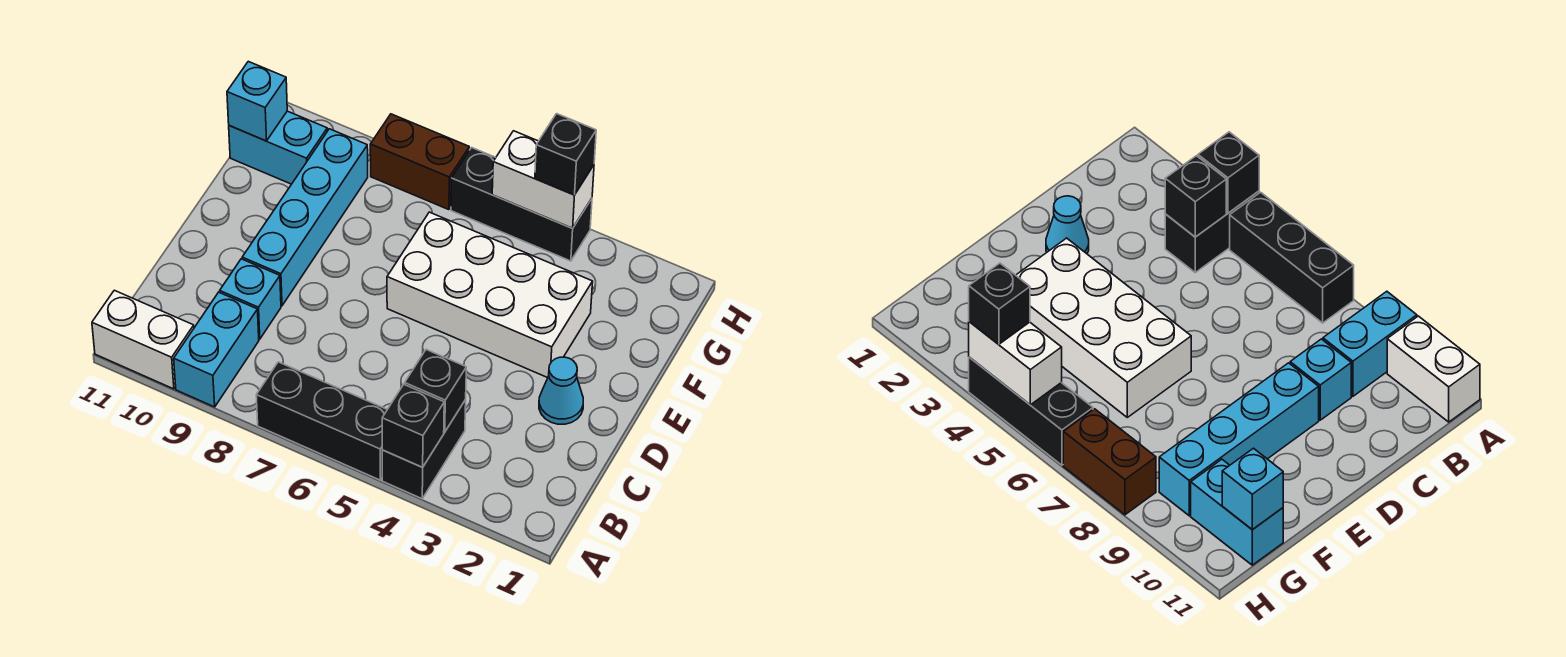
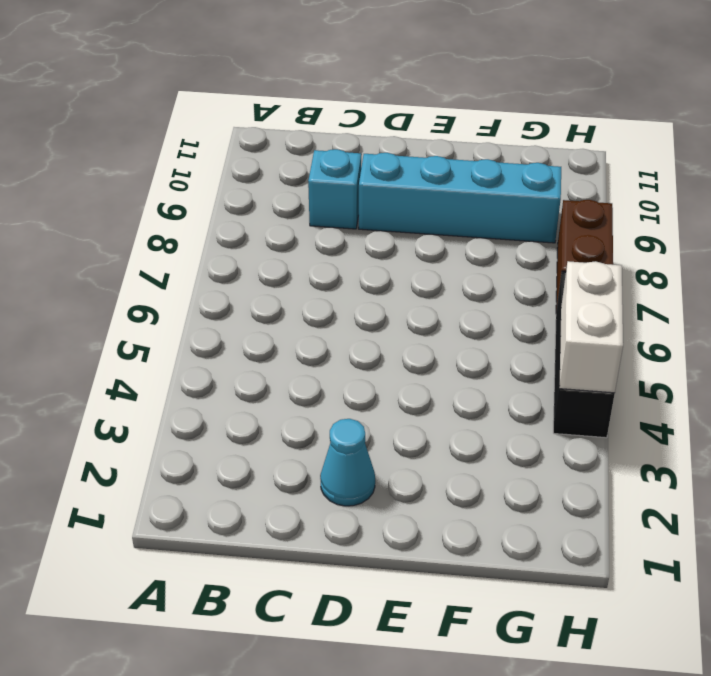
none -> black 1x2 brick [382,400,466,499]
none -> black 1x3 brick [256,362,387,480]
none -> cyan 1x2 brick [174,292,259,407]

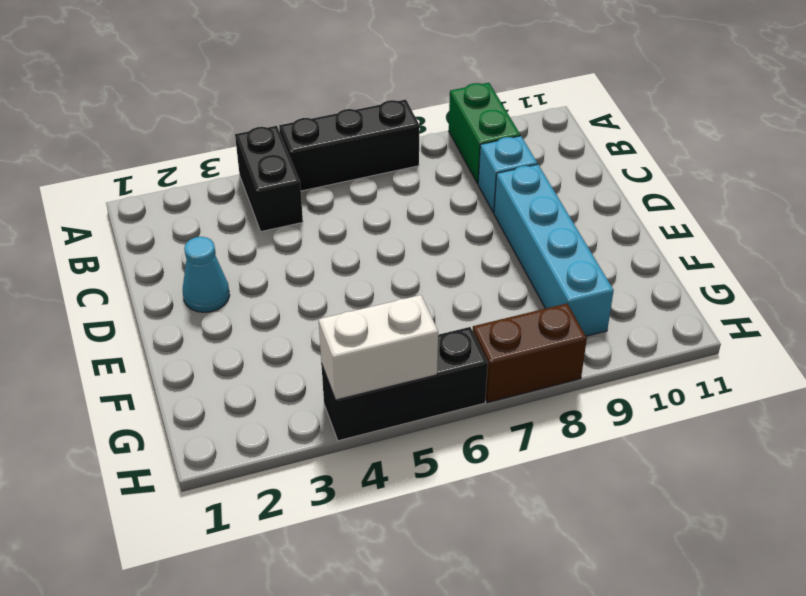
green 1x2 brick [449,83,520,184] -> cyan 1x2 brick [174,292,259,407]
none -> white 1x2 brick [92,290,194,389]
none -> white 2x4 brick [387,212,593,378]
none -> cyan 1x2 brick [229,111,327,184]

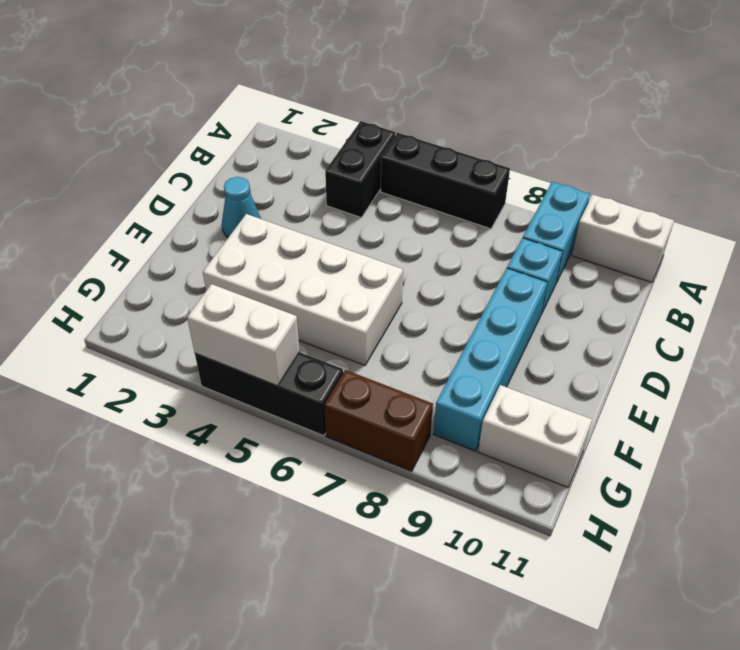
white 1x2 brick [478,385,592,487] -> cyan 1x2 brick [229,111,327,184]
none -> black 1x1 brick [382,384,444,467]
none -> black 1x1 brick [405,350,466,432]
none -> cyan 1x1 brick [227,61,287,141]

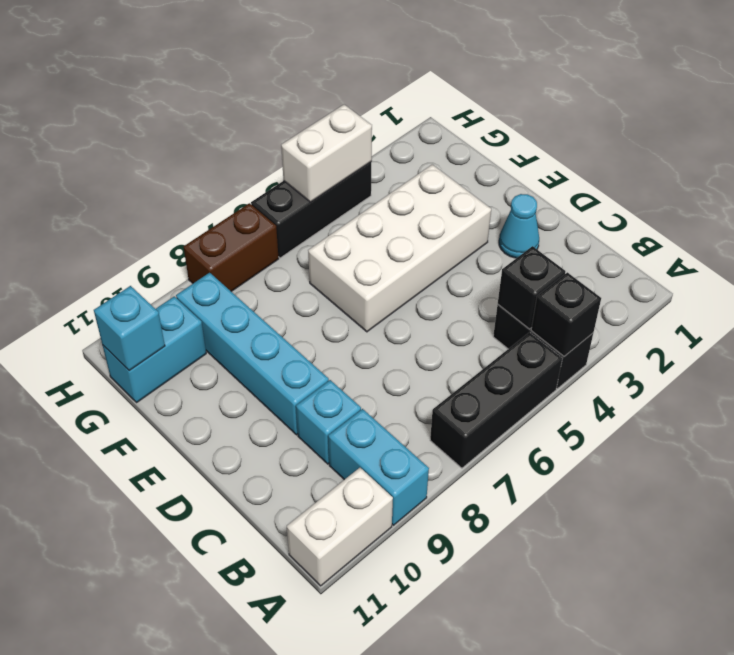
none -> black 1x1 brick [535,114,596,195]

